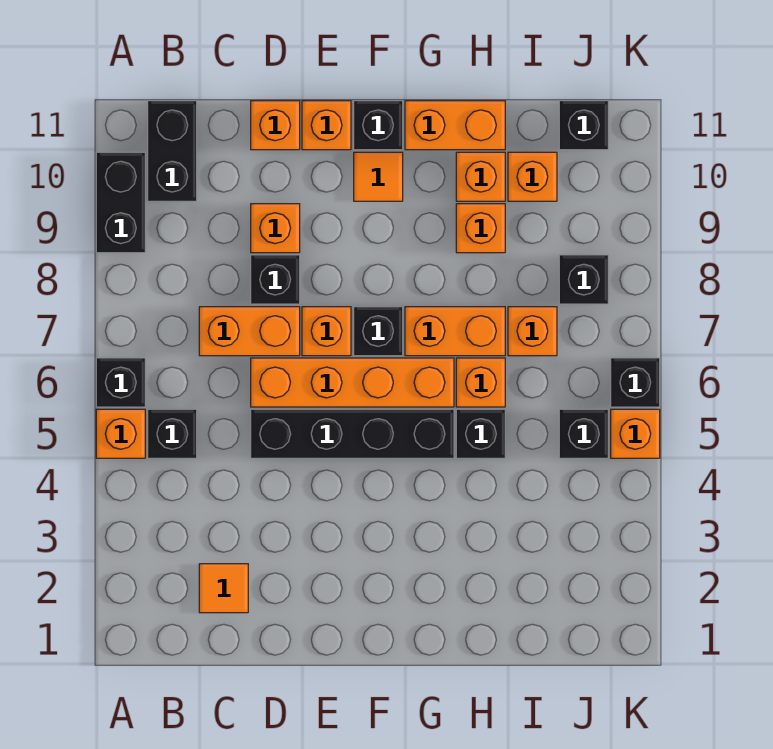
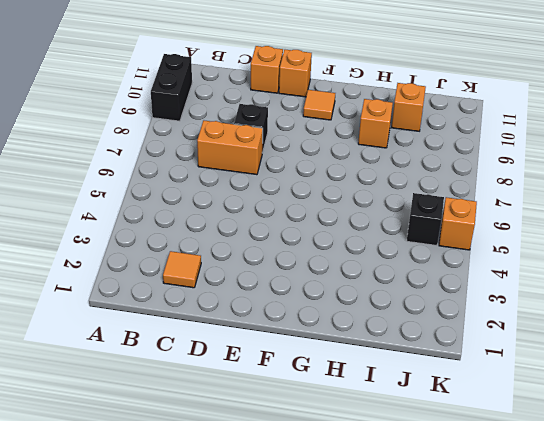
none -> orange 1x1 brick [96,409,145,458]
none -> black 1x1 brick [96,358,145,407]
none -> black 1x1 brick [148,409,197,458]
none -> black 1x2 brick [148,101,197,201]

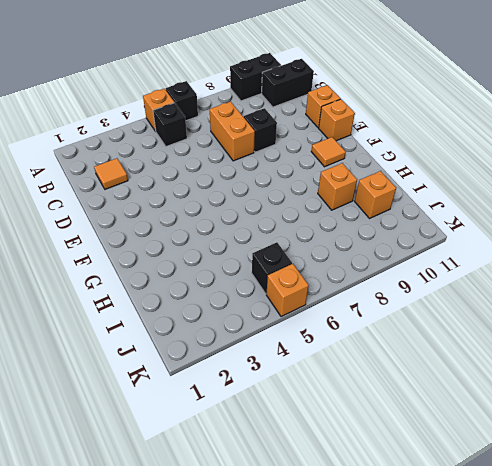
none -> black 1x4 brick [251,409,454,458]
none -> orange 1x4 brick [251,358,454,407]
none -> orange 1x1 brick [251,204,300,253]
none -> orange 1x1 brick [302,307,351,356]

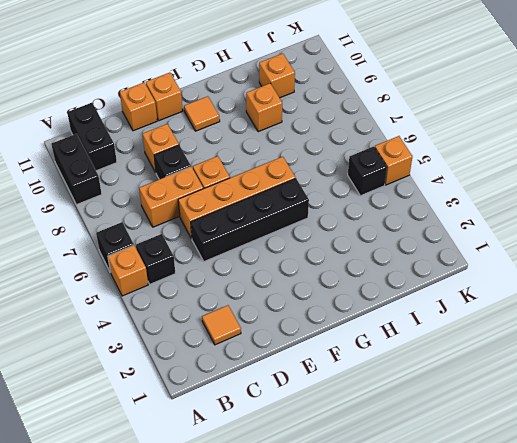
none -> black 1x1 brick [354,307,403,356]
none -> black 1x1 brick [354,101,403,150]
none -> orange 1x2 brick [405,307,505,356]
none -> orange 1x2 brick [405,101,505,150]

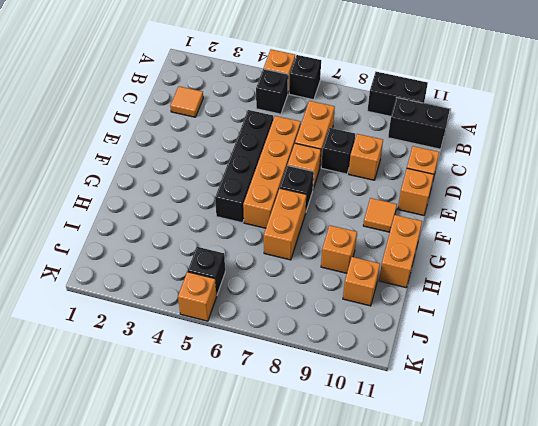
none -> black 1x1 brick [354,101,403,150]
none -> black 1x1 brick [456,409,505,458]
none -> orange 1x1 brick [456,358,505,407]
none -> orange 1x1 brick [456,152,505,201]

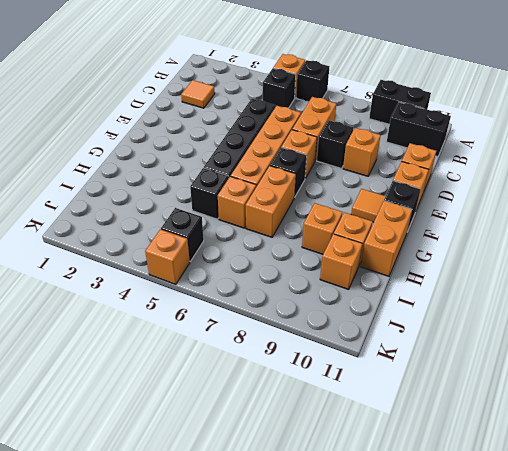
none -> orange 1x1 brick [508,307,557,356]
none -> black 1x1 brick [559,255,608,304]
none -> black 1x1 brick [559,101,608,150]
none -> black 1x1 brick [611,358,660,407]

